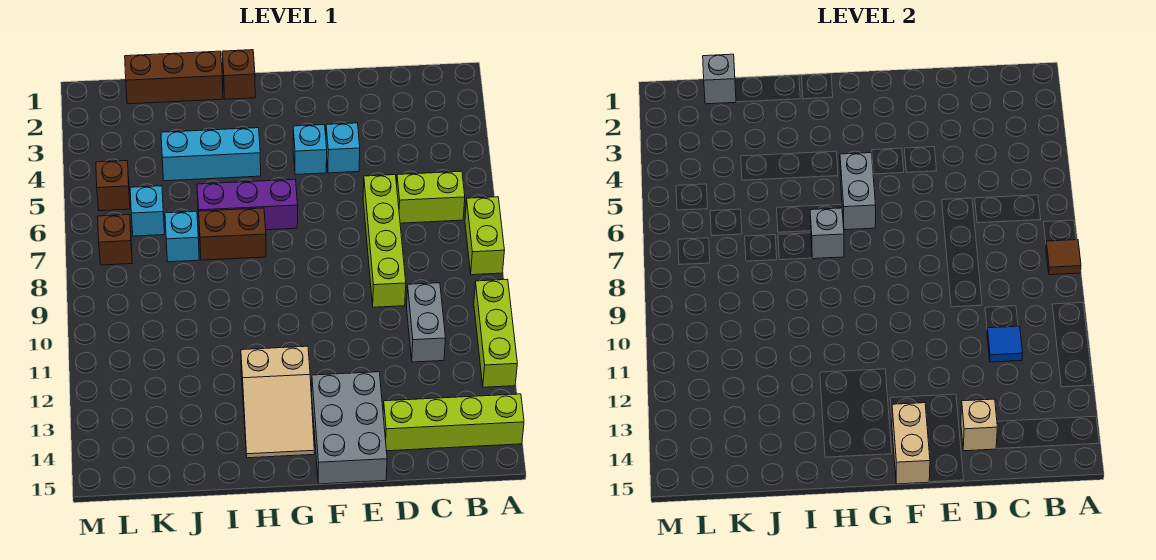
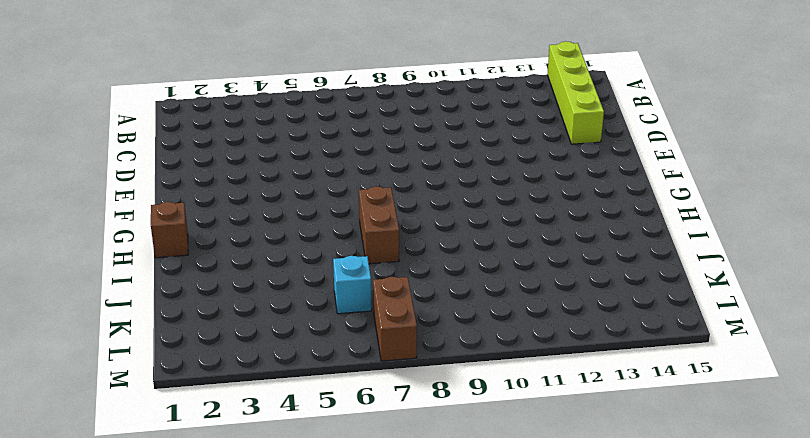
brown 1x2 brick [373,277,417,361] -> brown 1x1 brick [98,215,132,265]
none -> lime 1x2 brick [465,197,504,275]
none -> lime 1x3 brick [474,279,517,387]
none -> lime 1x2 brick [397,171,465,223]

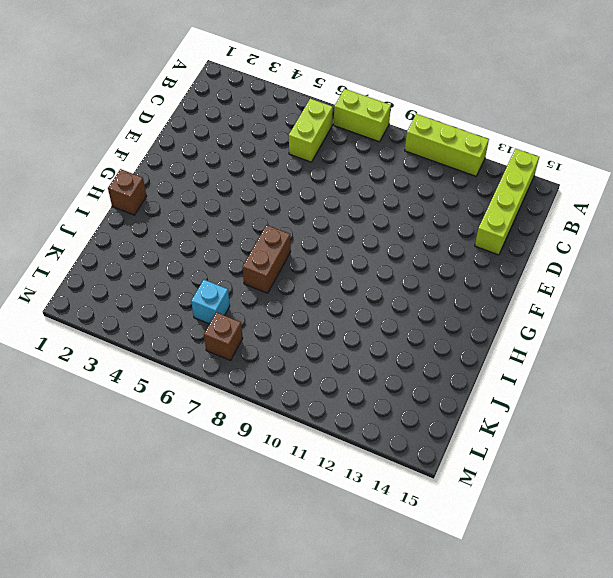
none -> grey 1x2 brick [407,283,446,362]
none -> lime 1x4 brick [363,175,406,307]
none -> cyan 1x1 brick [326,123,360,173]

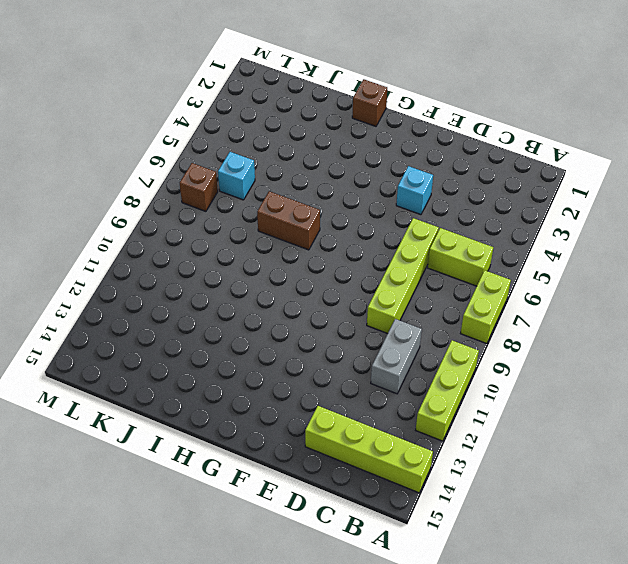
none -> grey 2x3 brick [312,372,387,484]
none -> cyan 1x1 brick [293,125,327,175]
none -> purple 1x3 brick [197,179,298,230]

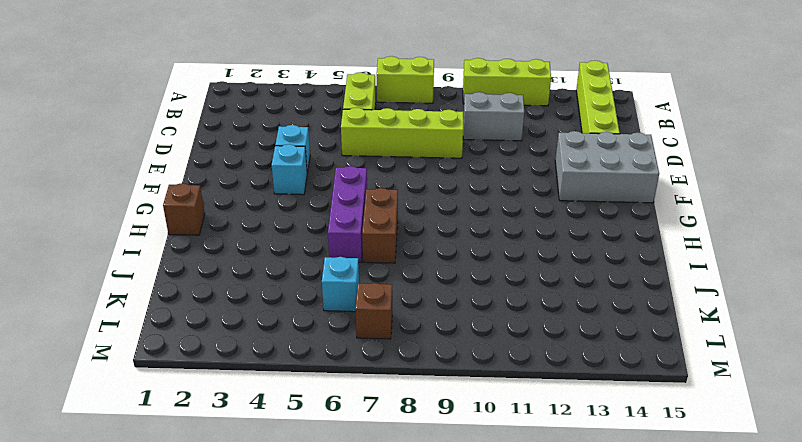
none -> tan 2x3 slope [241,346,314,458]
none -> cyan 1x3 brick [161,128,261,181]
none -> brown 1x3 brick [125,51,223,104]

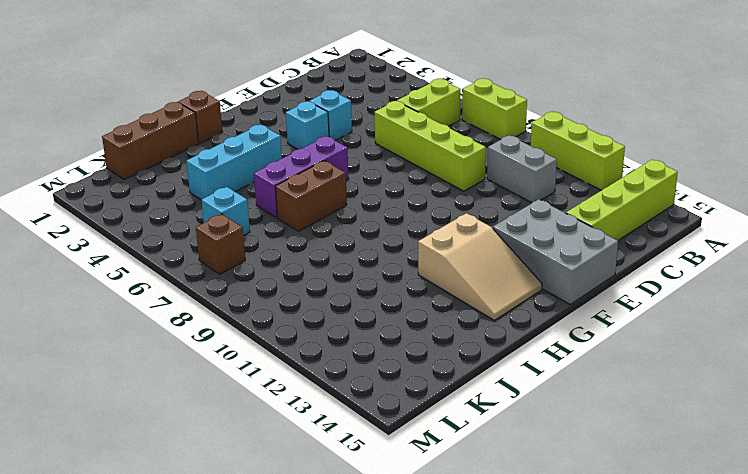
none -> cyan 1x1 brick [165,211,199,262]
none -> brown 1x1 brick [96,161,130,211]
none -> brown 1x1 tile [1046,240,1081,275]

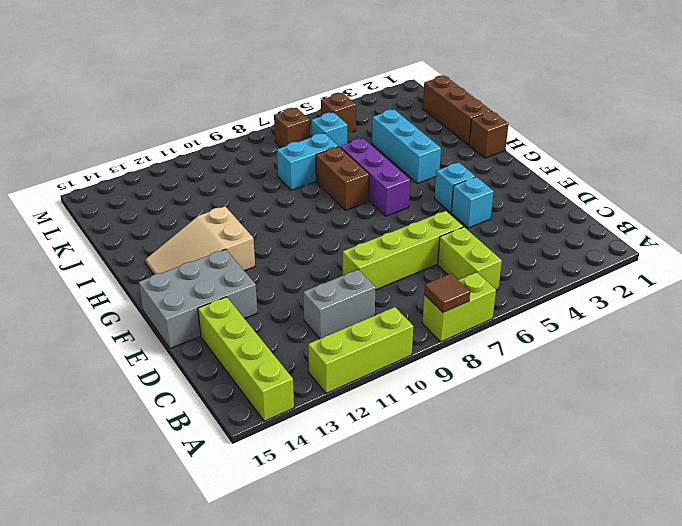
cyan 1x2 brick [277,133,338,190] -> cyan 1x1 brick [165,211,199,262]
none -> blue 1x1 tile [987,326,1023,362]
none -> tan 1x1 brick [961,399,997,451]
none -> tan 1x2 brick [892,403,930,484]

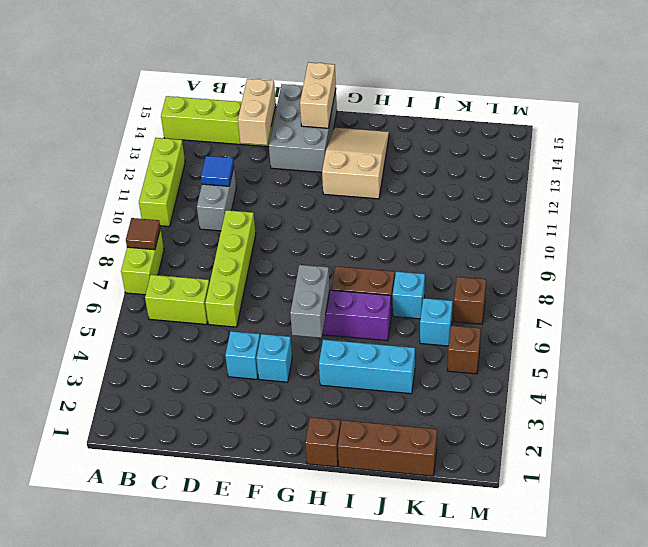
tan 1x2 brick [238,79,276,145] -> tan 1x1 brick [961,399,997,451]
none -> grey 1x1 brick [810,208,844,259]
none -> grey 1x1 brick [703,54,736,104]

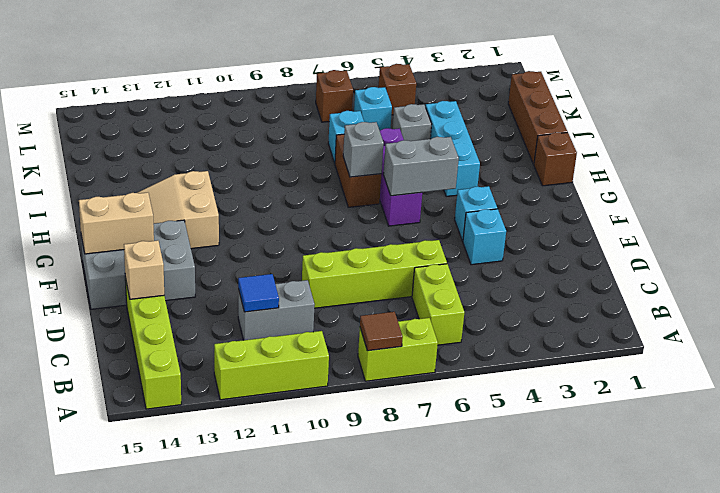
grey 1x1 brick [392,104,432,141] -> grey 1x1 brick moved to [703,54,736,104]

